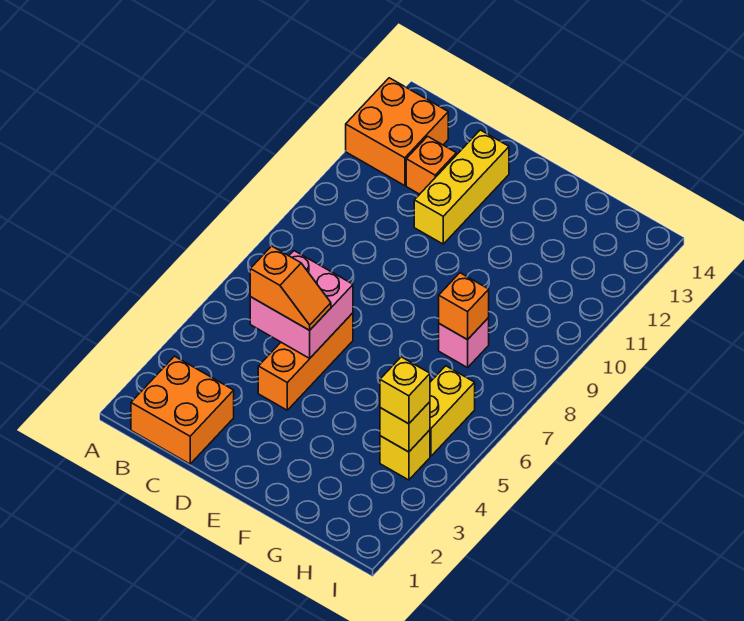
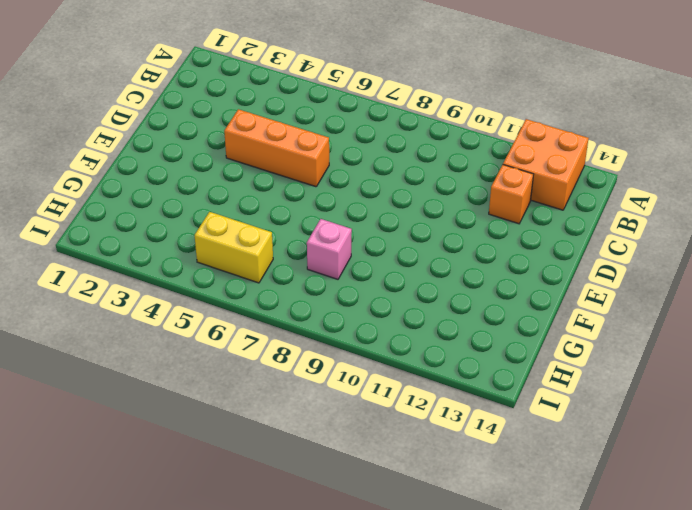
none -> orange 2x2 brick [131,356,234,464]
none -> yellow 1x3 brick [414,130,509,244]
none -> yellow 1x1 brick [380,430,430,480]

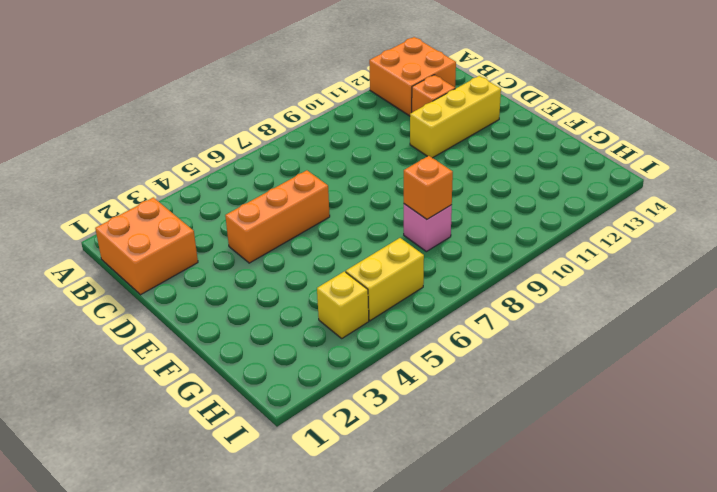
none -> pink 2x2 brick [250,251,353,358]
none -> yellow 1x1 brick [380,402,430,452]
none -> orange 1x2 slope [250,246,331,330]

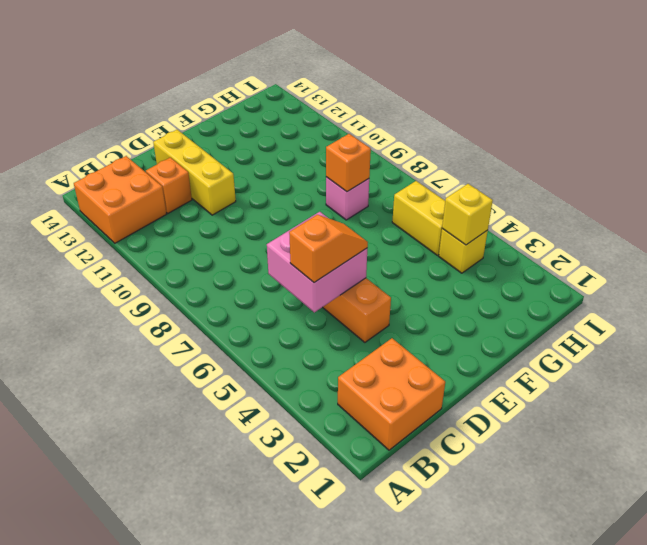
none -> yellow 1x1 brick [380,357,430,424]

